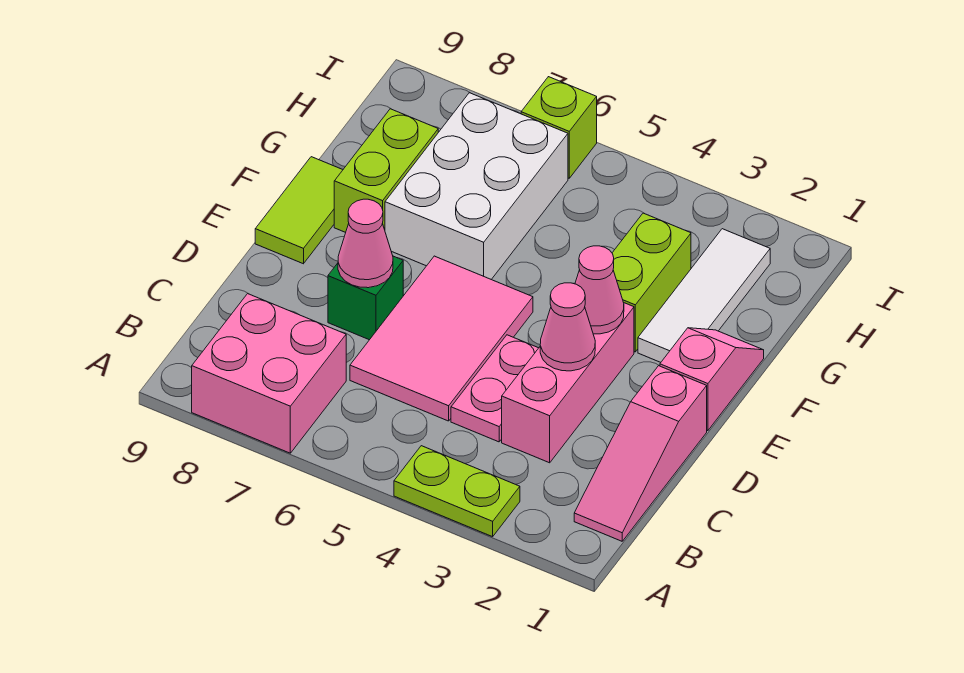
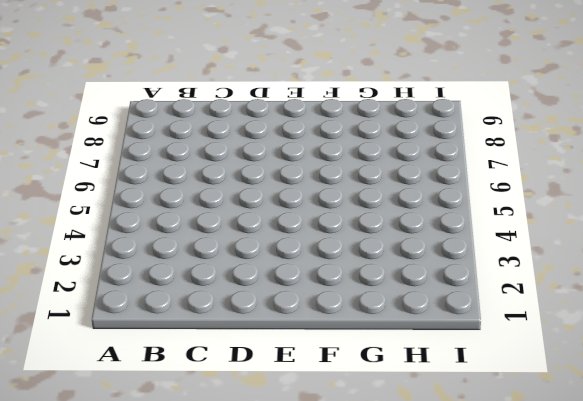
none -> lime 1x2 plate [394,446,520,537]
none -> pink 2x2 brick [192,294,346,453]
none -> pink 1x3 slope [574,366,707,541]

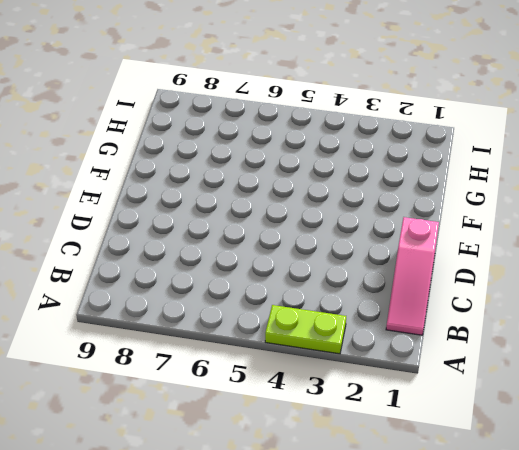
none -> pink 2x2 brick [192,294,346,453]
none -> pink 1x3 brick [502,303,634,463]
none -> pink 1x2 plate [451,335,538,442]

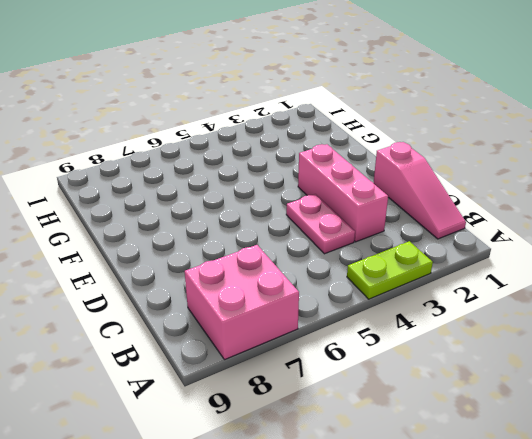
none -> pink 2x3 tile [350,256,533,421]
none -> green 1x1 brick [328,256,403,340]
none -> pink 1x2 slope [660,328,764,431]

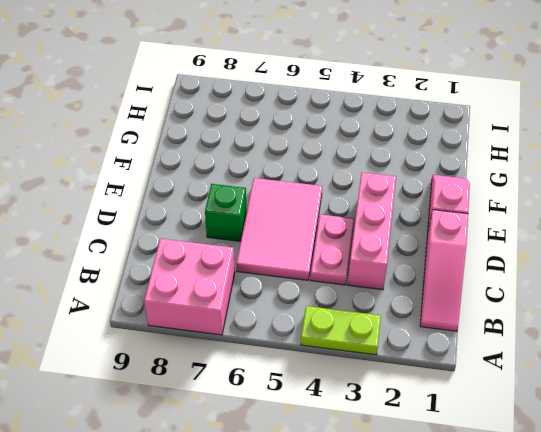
none -> lime 1x2 tile [255,157,343,264]
none -> white 1x3 tile [638,229,770,362]
none -> lime 1x2 brick [612,213,691,352]

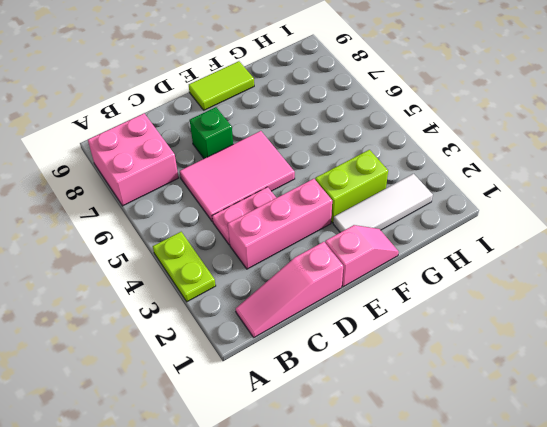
none -> white 2x3 brick [385,93,568,279]
none -> lime 1x2 brick [334,109,438,232]
none -> lime 1x1 brick [521,77,597,178]

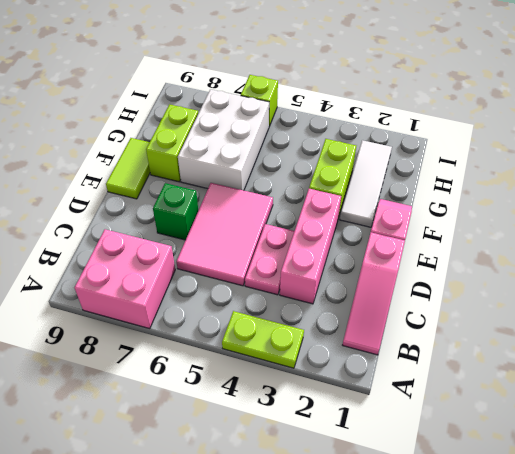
none -> pink 1x1 cone [540,283,595,371]
none -> pink 1x1 cone [338,199,393,288]
none -> pink 1x1 cone [575,246,624,334]

